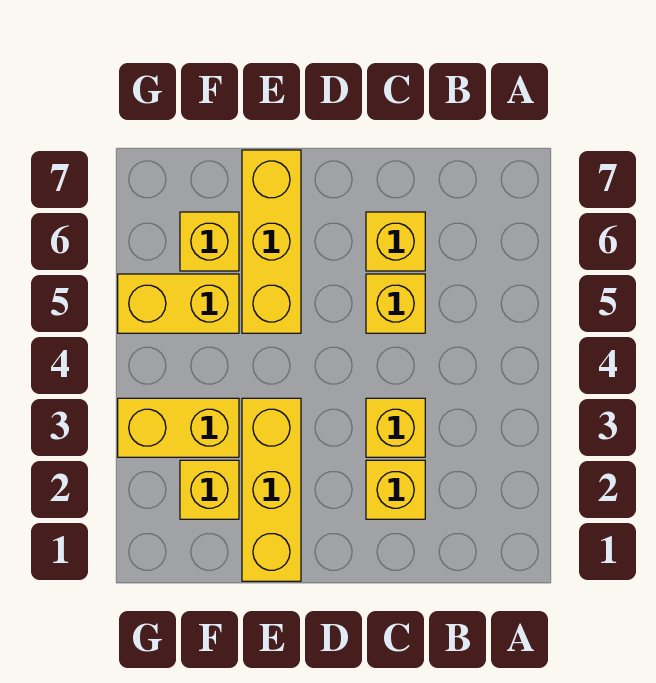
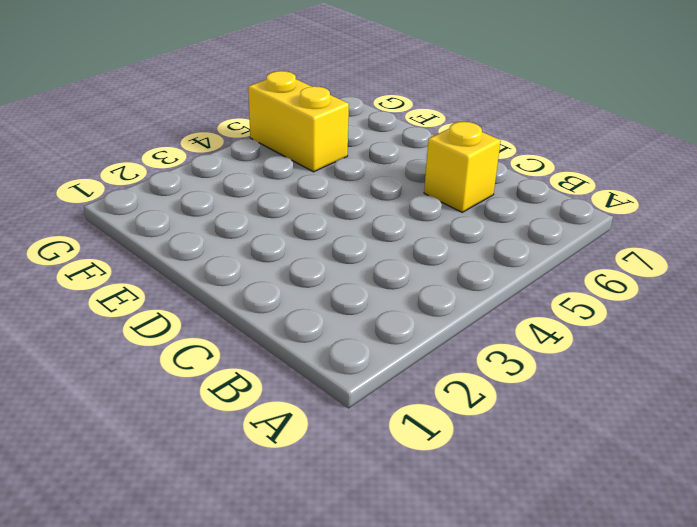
none -> yellow 1x1 brick [366,460,425,519]
none -> yellow 1x1 brick [366,398,425,457]

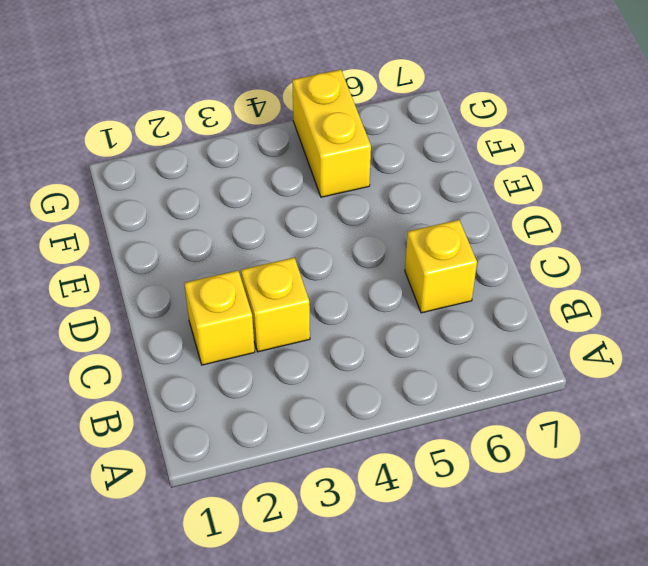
none -> yellow 1x1 brick [366,274,425,333]
none -> yellow 1x3 brick [242,398,301,581]

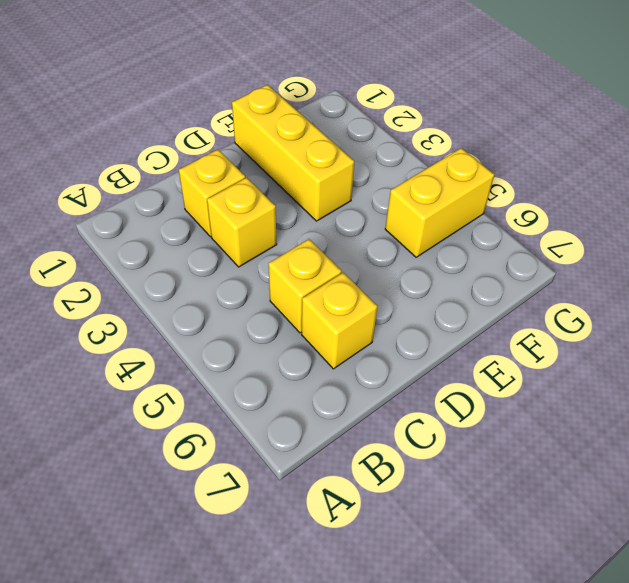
none -> yellow 1x3 brick [242,150,301,333]
none -> yellow 1x1 brick [180,460,239,519]

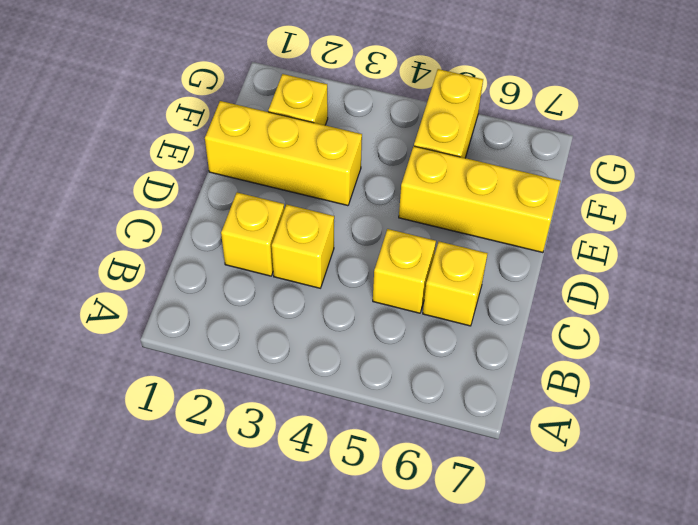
none -> yellow 1x2 brick [118,398,239,457]
none -> yellow 1x1 brick [180,212,239,271]

